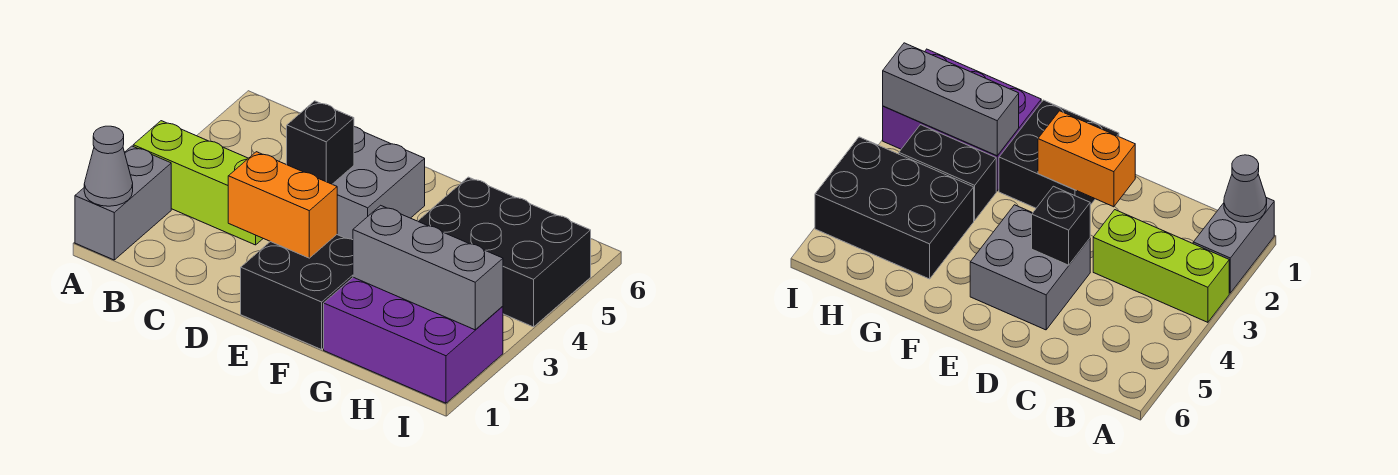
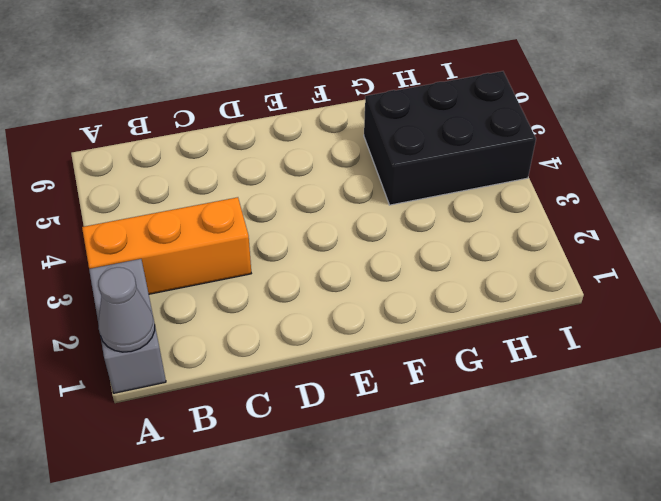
orange 1x3 brick [82,197,251,294] -> lime 1x3 brick [133,121,263,245]
none -> grey 2x2 brick [332,127,425,240]
none -> black 2x2 brick [241,235,353,350]

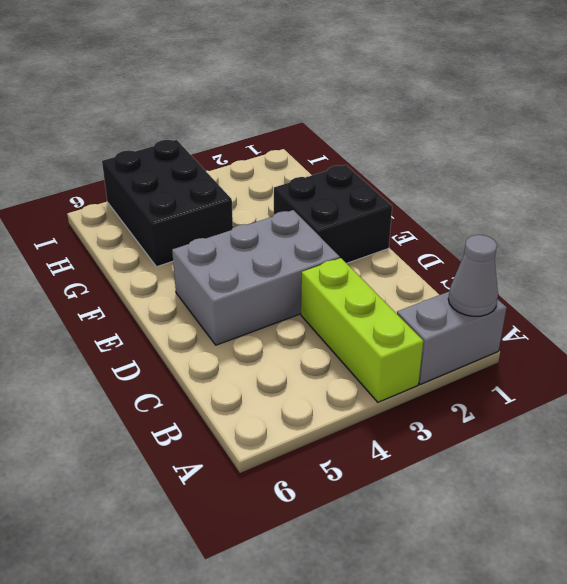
grey 2x3 brick [172,210,340,345] -> grey 2x2 brick [332,127,425,240]
none -> purple 2x3 brick [324,277,503,403]
none -> black 1x2 brick [899,125,996,220]

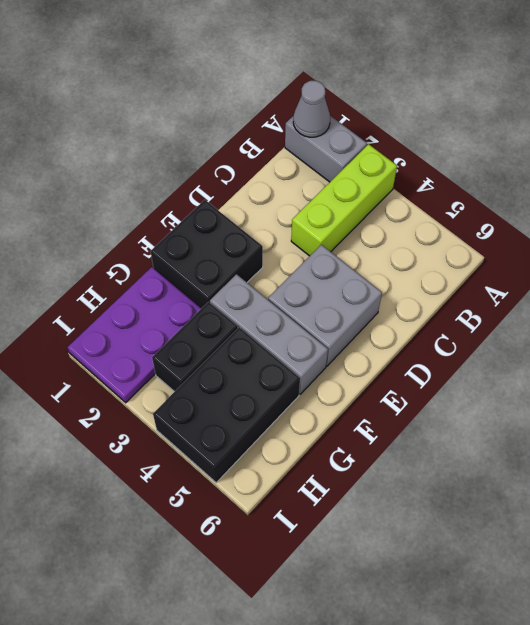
grey 1x3 brick [210,274,328,394] -> grey 1x3 brick turned to [353,205,503,330]
purple 2x3 plate [68,267,201,403] -> purple 2x3 brick [324,277,503,403]
none -> orange 1x2 brick [228,152,337,258]
none -> black 1x1 brick [287,101,354,184]

